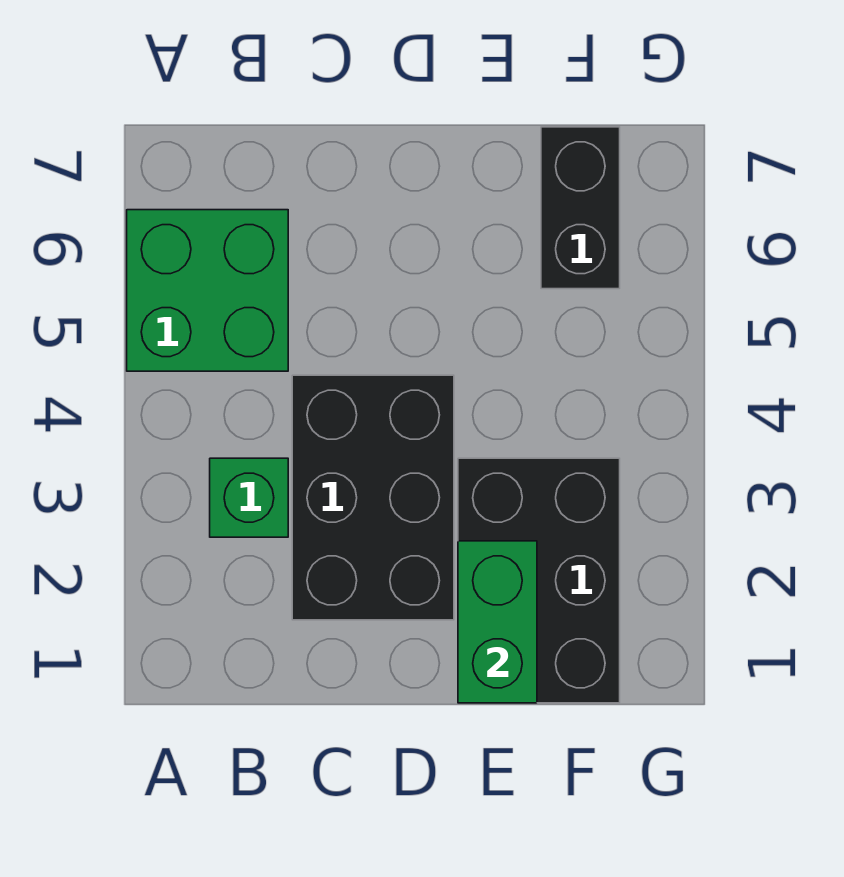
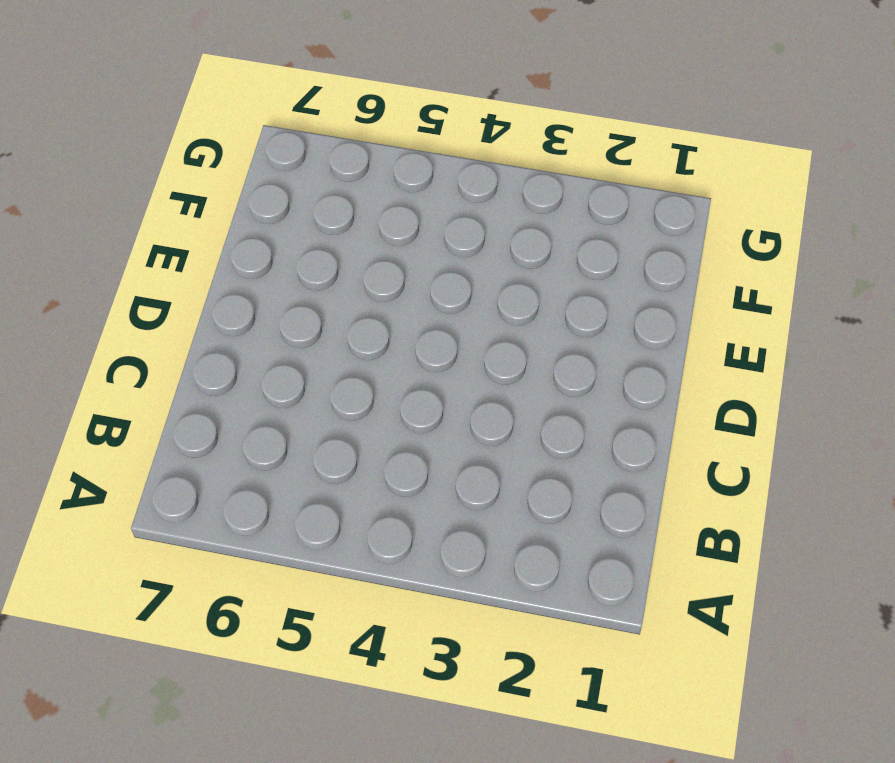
none -> green 2x2 brick [127,210,288,371]
none -> green 1x1 brick [210,458,288,537]

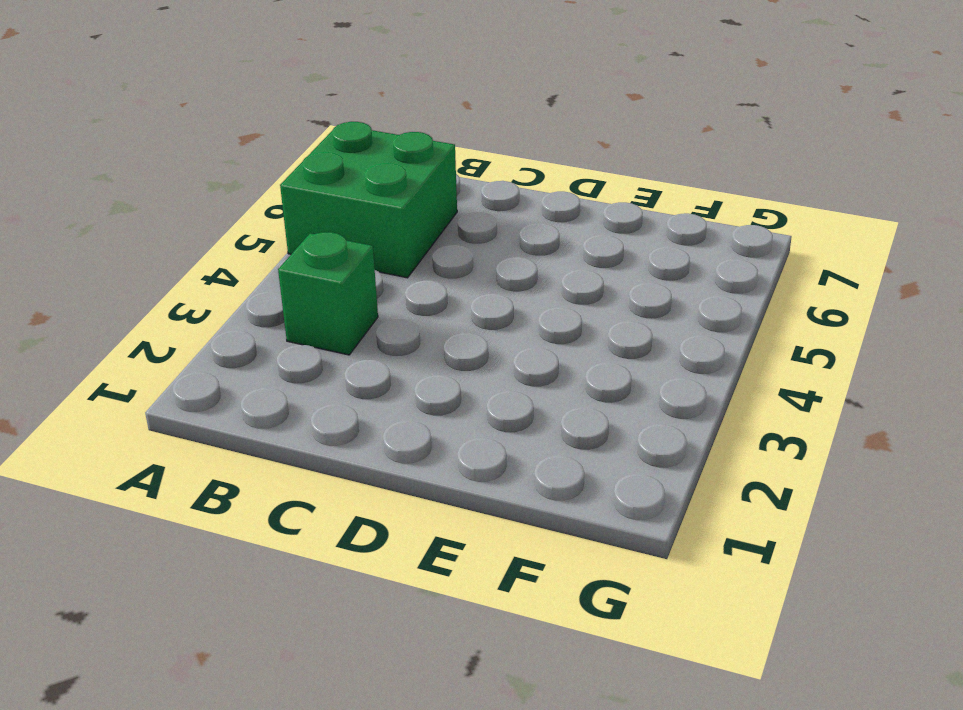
none -> black 2x3 brick [292,375,454,620]
none -> black 2x3 brick [458,458,620,703]

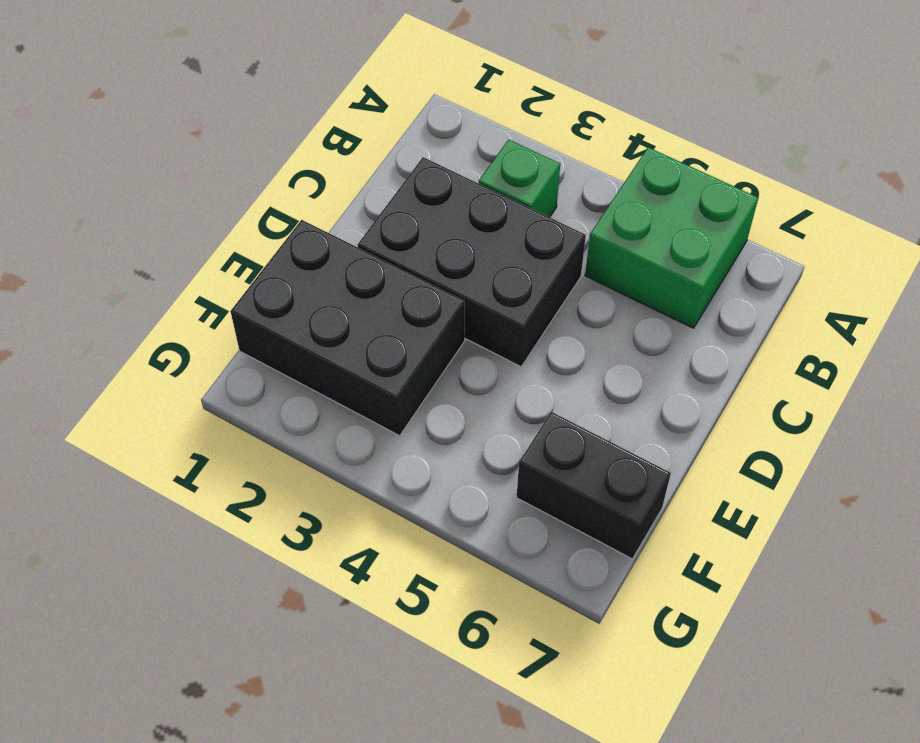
none -> green 1x2 brick [458,541,537,703]

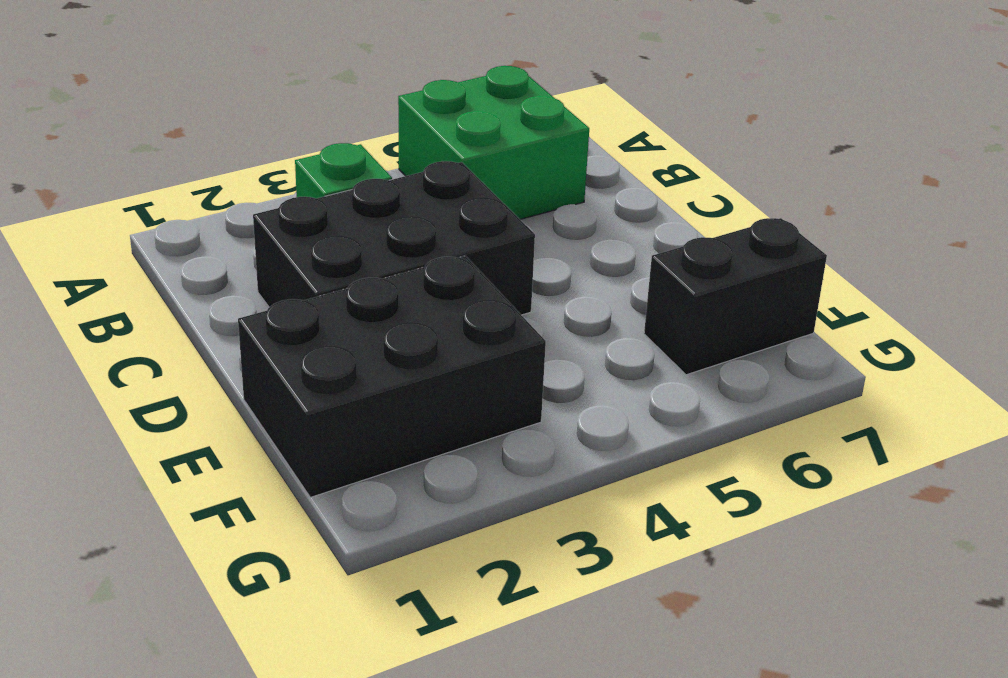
none -> green 1x2 brick [458,541,537,703]

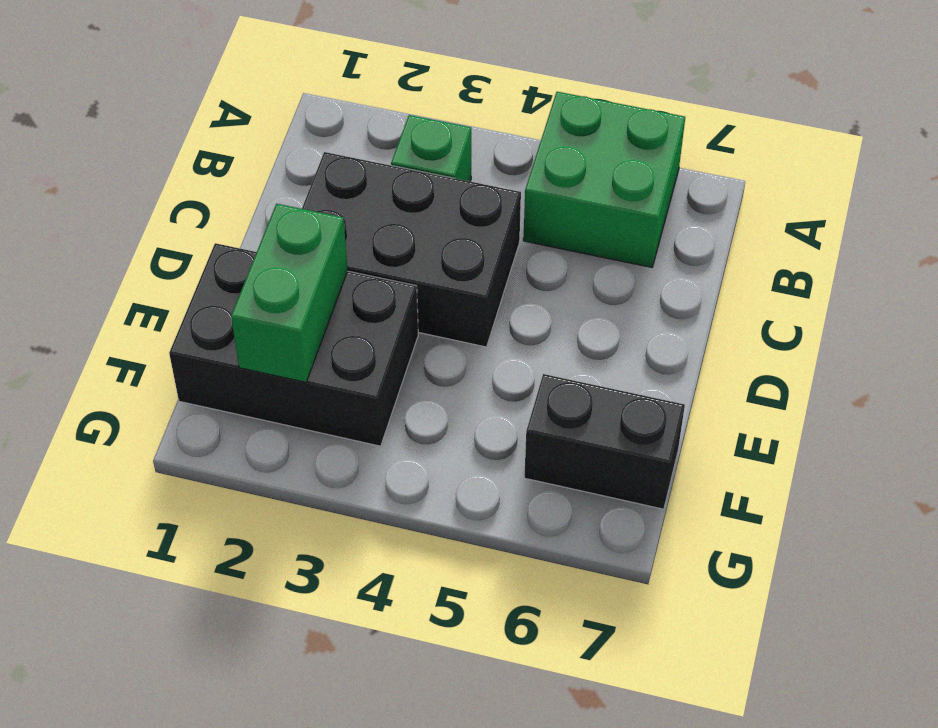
green 1x2 brick [231,204,348,382] -> green 1x2 brick turned to [458,541,537,703]

